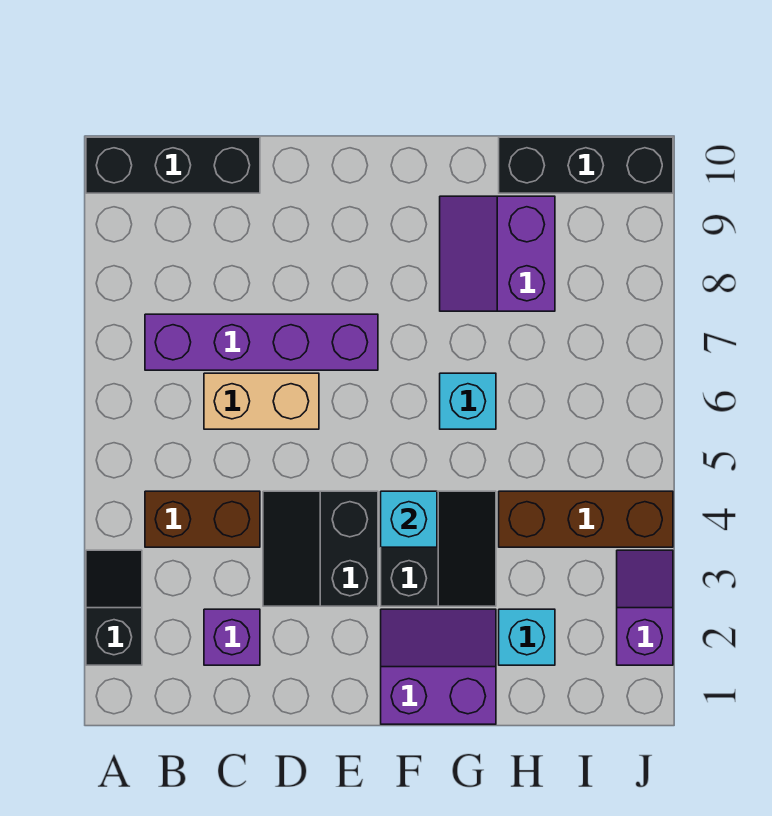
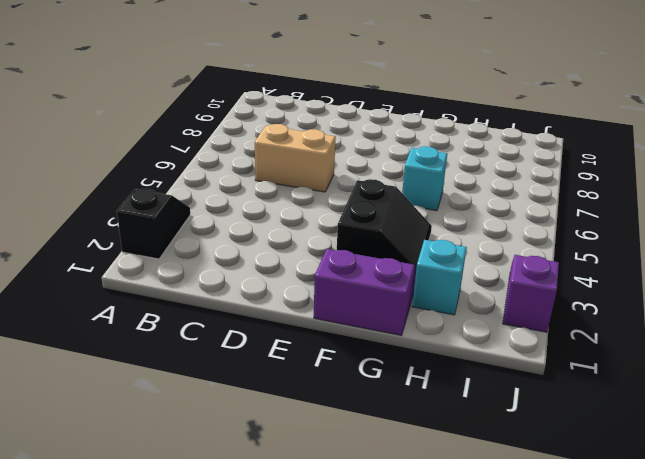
none -> black 1x3 brick [86,137,260,193]
none -> brown 1x2 brick [145,491,260,547]
none -> purple 1x4 brick [145,314,378,370]

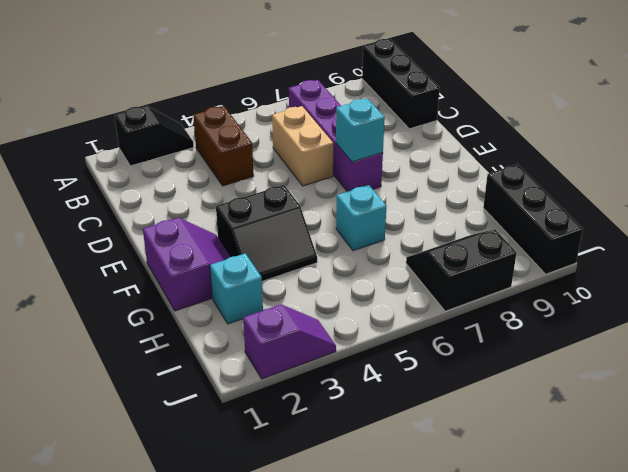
cyan 1x1 brick [336,99,385,162] -> cyan 1x1 brick moved to [381,491,437,547]
black 2x2 slope [406,229,516,311] -> black 2x2 slope moved to [263,491,378,606]
none -> purple 1x1 brick [204,609,260,665]
none -> purple 2x2 slope [440,196,555,311]
none -> brown 1x3 brick [499,491,673,547]

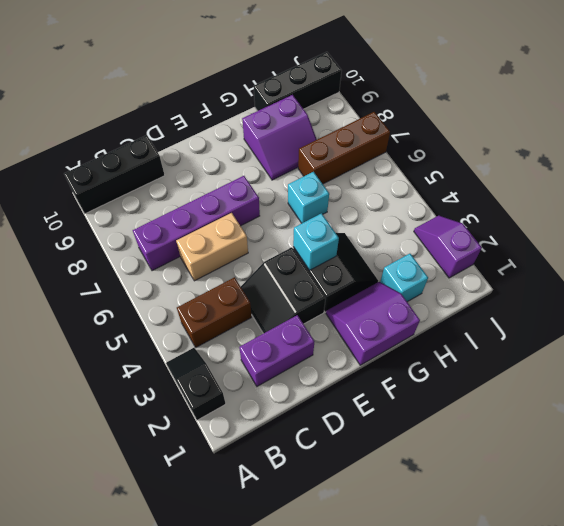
purple 1x2 brick [239,315,314,386] -> purple 1x1 brick [204,609,260,665]
purple 2x2 slope [242,95,317,180] -> purple 2x2 slope turned to [440,196,555,311]
brown 1x3 brick [298,112,390,184] -> brown 1x3 brick moved to [499,491,673,547]

